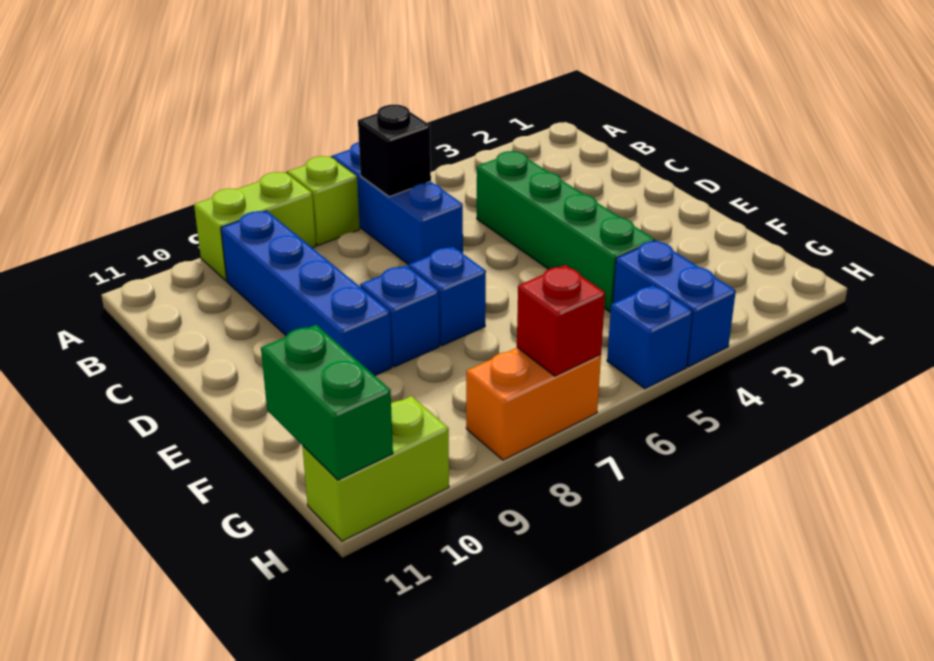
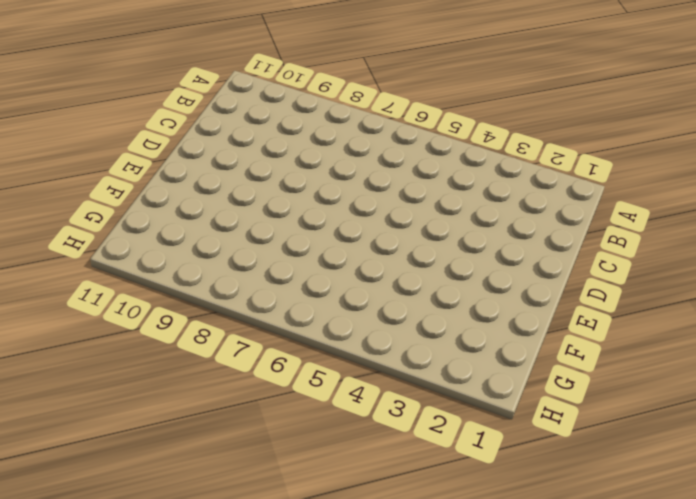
none -> blue 1x3 brick [332,142,463,265]
none -> lime 1x1 brick [288,156,360,246]
none -> lime 1x2 brick [194,172,316,281]

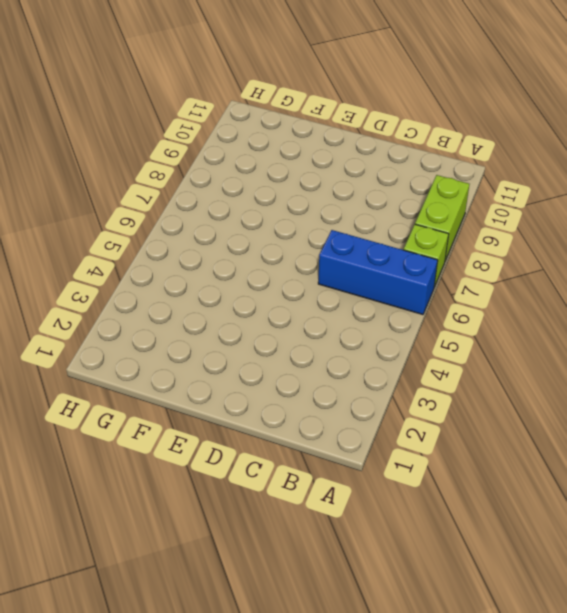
none -> blue 1x4 brick [221,211,392,376]
none -> green 1x4 brick [477,151,655,312]
none -> blue 1x1 brick [409,247,486,346]

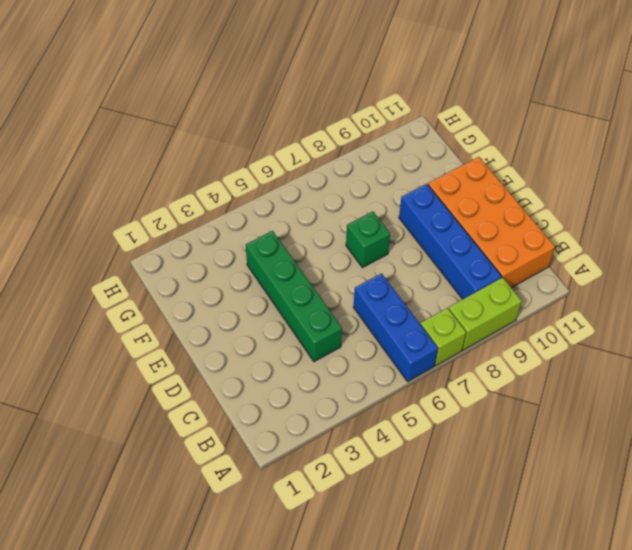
orange 2x4 brick [428,157,555,288] -> none
green 1x1 brick [346,212,390,268] -> blue 1x1 brick [409,247,486,346]
none -> blue 1x1 brick [360,266,439,367]
none -> blue 1x2 brick [613,240,736,367]
none -> blue 1x1 brick [607,285,693,389]

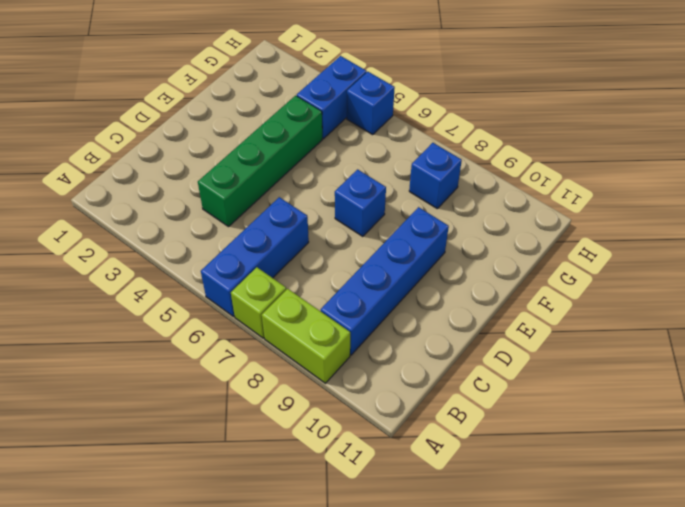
blue 1x1 brick [409,143,462,208] -> blue 1x1 brick moved to [360,266,439,367]
none -> orange 1x2 brick [466,348,601,460]
none -> lime 1x2 brick [302,396,449,541]
none -> black 1x1 brick [358,105,431,197]

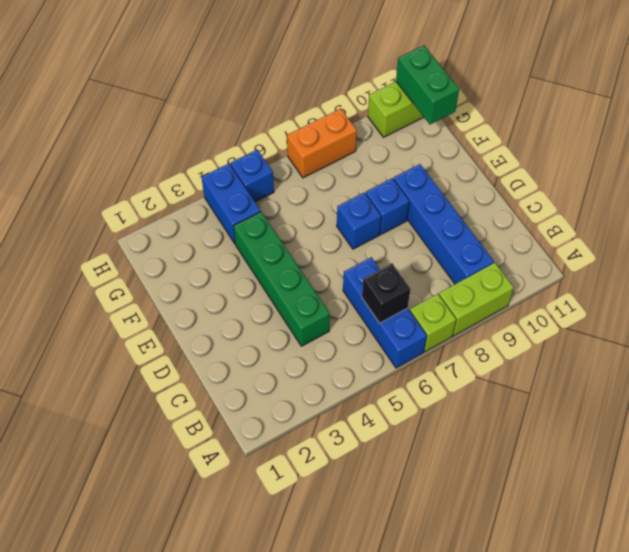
none -> red 1x1 brick [517,265,605,376]

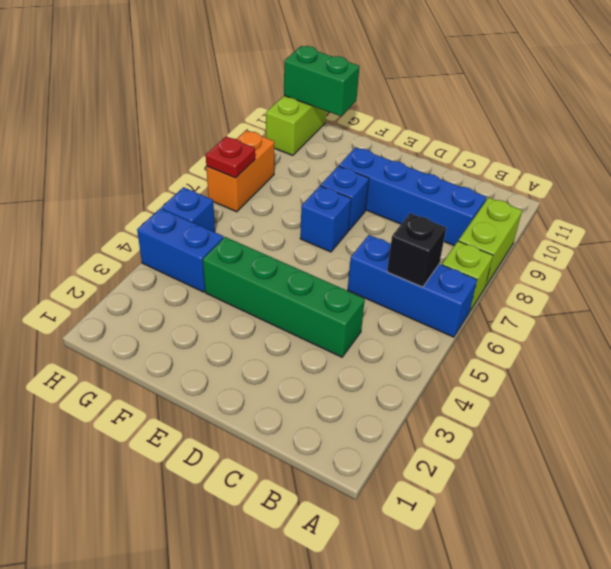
red 1x1 plate [206,137,255,178] -> red 1x1 brick [517,265,605,376]

